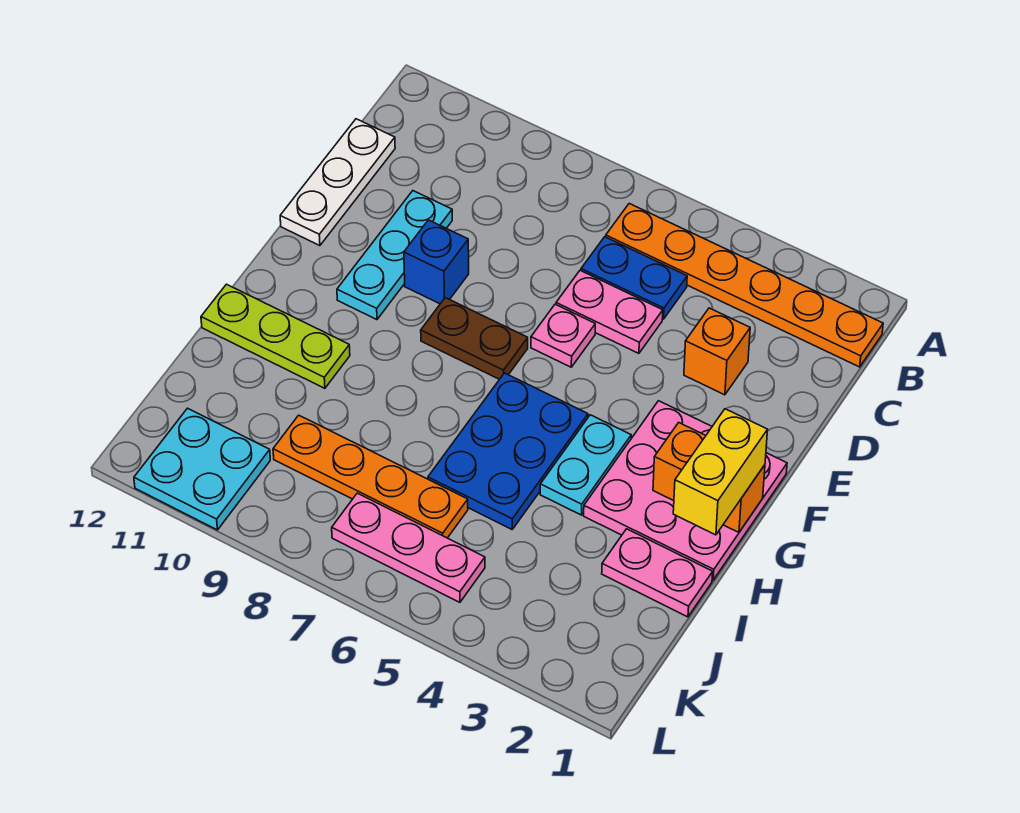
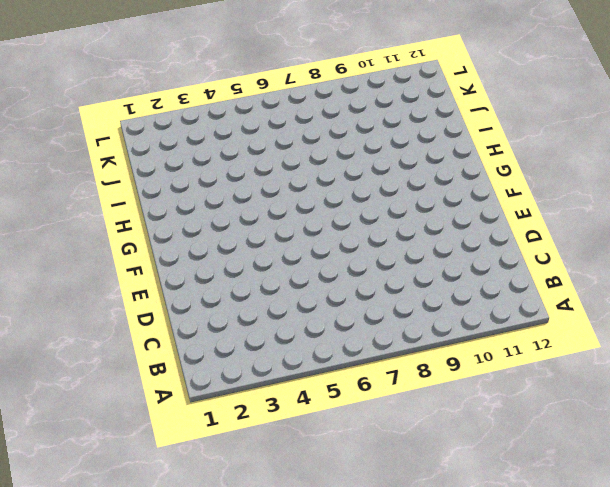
none -> orange 1x6 plate [606,204,883,367]
none -> blue 1x2 plate [581,237,687,319]
none -> white 1x3 plate [280,119,395,246]

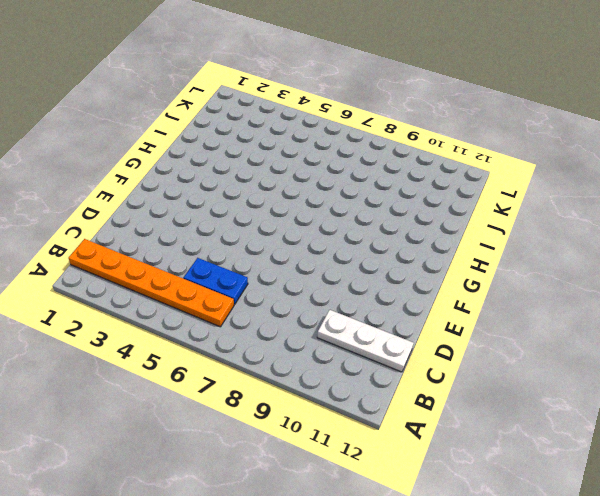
white 1x3 plate [317,310,414,372] -> white 1x3 plate turned to [280,119,395,246]
none -> orange 1x1 brick [684,308,750,395]
none -> pink 1x2 plate [556,270,663,353]
none -> cyan 1x3 plate [337,191,452,320]

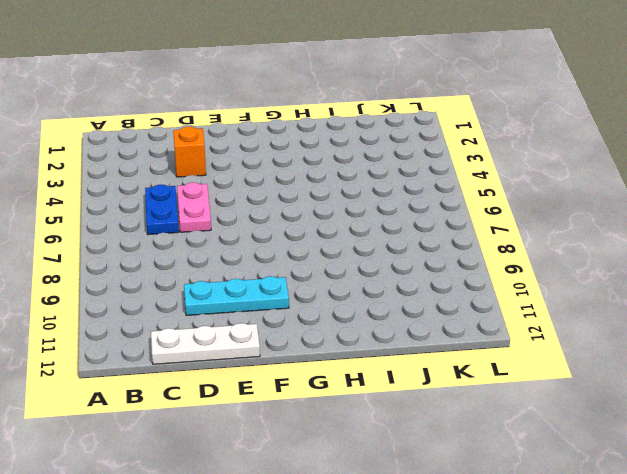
none -> orange 1x6 plate [606,204,883,367]
none -> pink 1x1 plate [531,304,595,367]
none -> blue 1x1 brick [404,220,469,304]

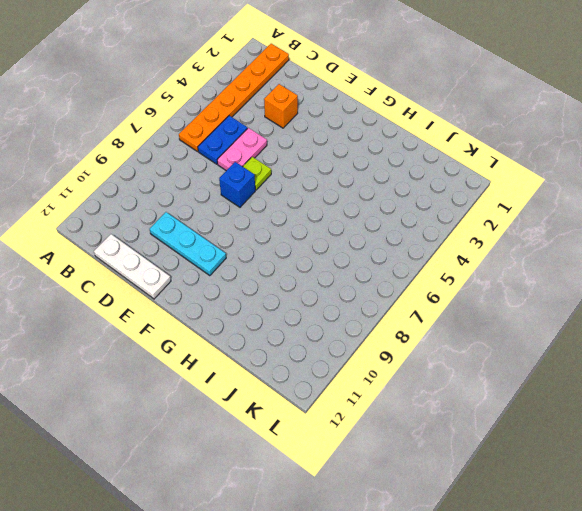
lime 1x1 plate [243,157,271,190] -> pink 1x1 plate [531,304,595,367]
blue 1x1 brick [219,162,255,207] -> blue 1x1 brick moved to [404,220,469,304]
none -> pink 3x3 plate [584,401,787,580]
none -> brown 1x2 plate [421,298,528,379]
none -> cyan 1x2 plate [540,415,631,515]

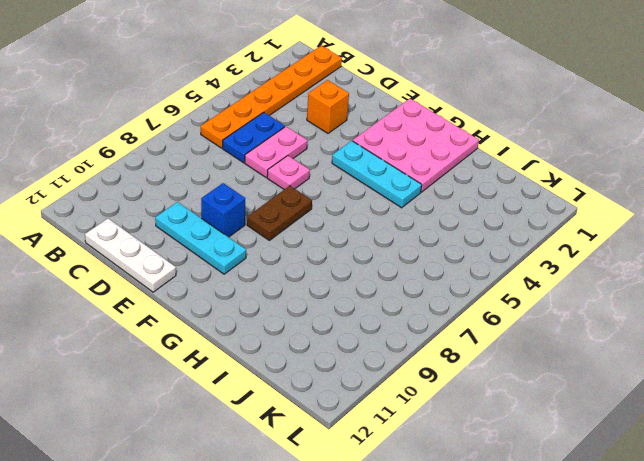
cyan 1x3 plate [332,141,422,208] -> cyan 1x2 plate [540,415,631,515]
none -> blue 2x3 plate [428,373,588,529]
none -> lime 1x3 plate [201,284,350,388]
none -> pink 1x2 plate [602,529,713,617]

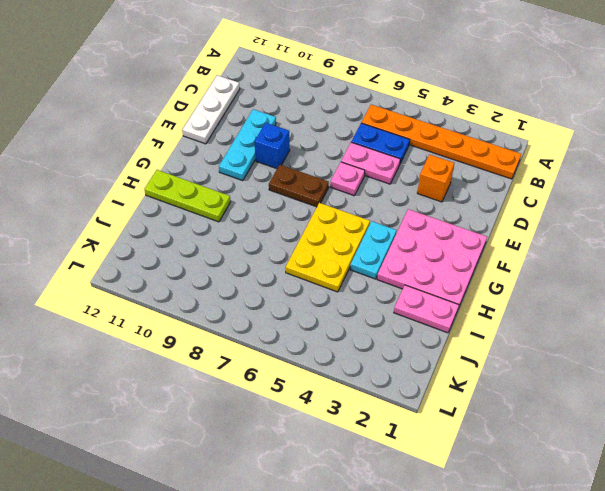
yellow 2x3 plate [286,203,370,292] -> blue 2x3 plate [428,373,588,529]
none -> orange 1x4 plate [273,415,468,538]
none -> pink 1x3 plate [332,493,485,602]
none -> cyan 2x2 plate [134,408,270,530]

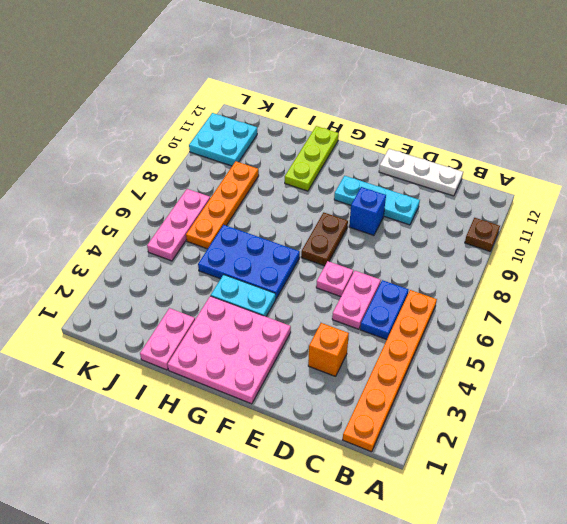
brown 1x1 plate [465,218,500,251] -> none
none -> orange 1x2 brick [653,423,765,532]
none -> yellow 1x2 brick [673,409,768,535]

